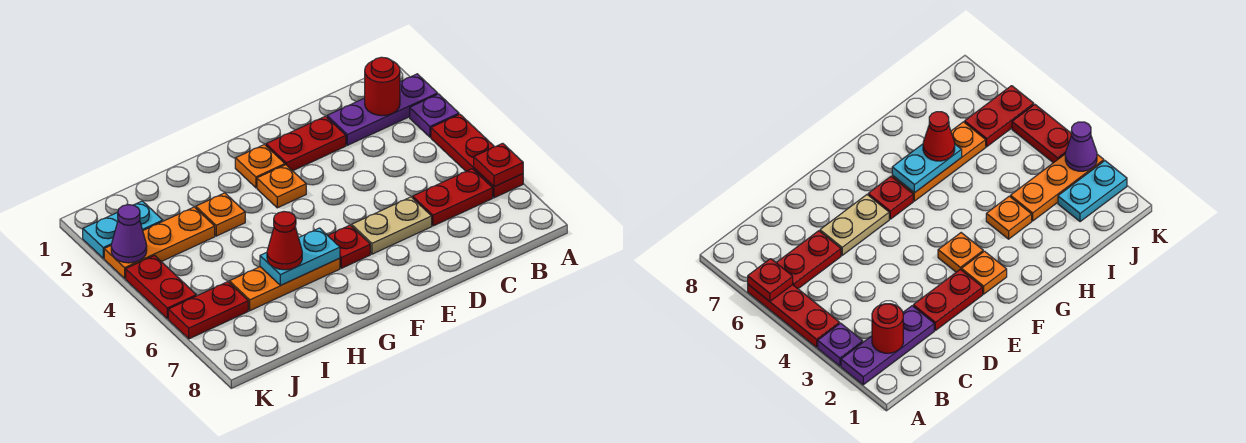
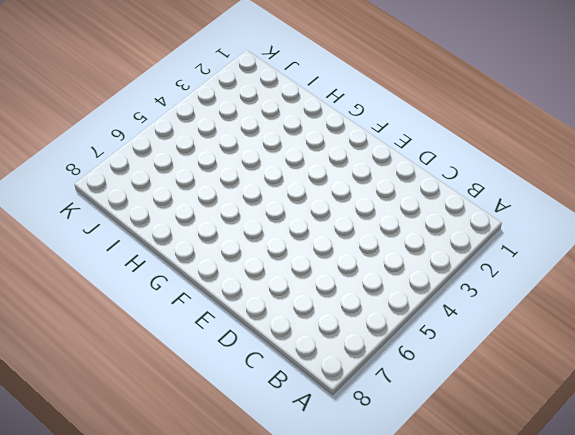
none -> purple 1x3 plate [327,74,438,145]
none -> purple 1x1 plate [410,94,459,137]
none -> red 1x3 plate [431,114,523,198]

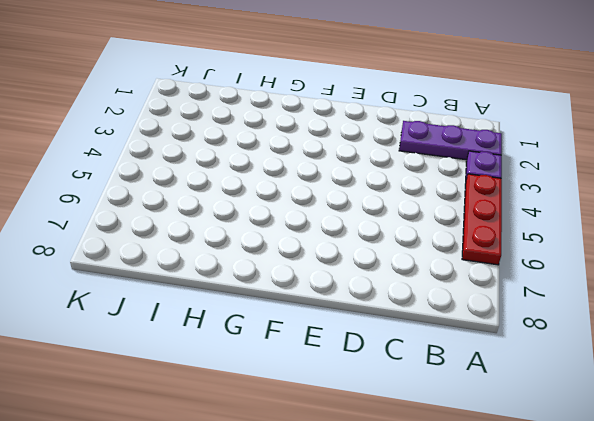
none -> red 1x2 plate [413,169,493,226]
none -> red 1x2 plate [266,116,346,171]
none -> tan 1x2 plate [352,197,432,254]

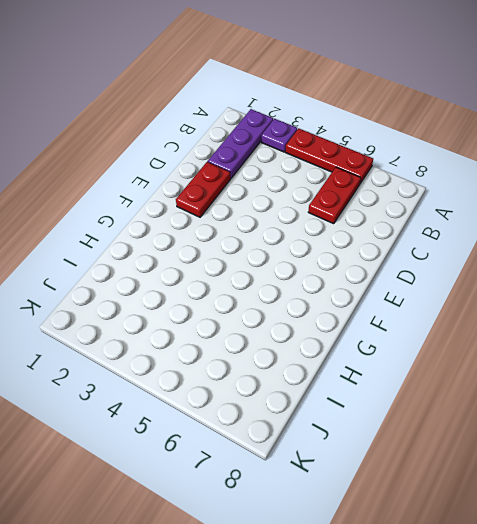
none -> tan 1x2 plate [352,197,432,254]
none -> orange 1x1 plate [235,145,285,188]
none -> orange 1x1 plate [257,165,306,208]

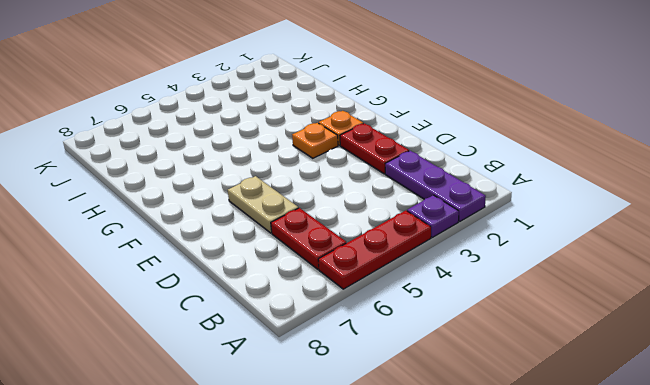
none -> red 1x1 plate [328,225,370,268]
none -> orange 1x3 plate [229,258,340,311]
none -> orange 1x1 plate [196,193,245,236]

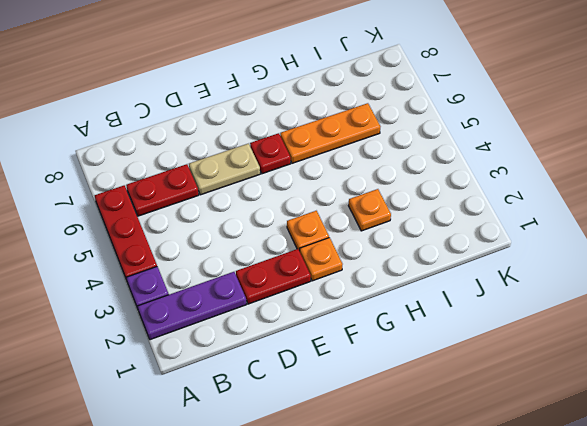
none -> orange 1x3 plate [104,207,215,278]
none -> cyan 1x2 plate [83,201,163,258]
none -> red 1x2 plate [168,282,248,339]

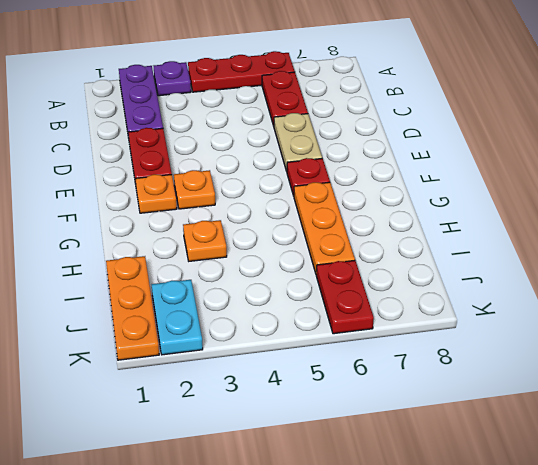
orange 1x3 plate [106,256,159,360] -> orange 1x3 plate moved to [104,207,215,278]
none -> red 1x2 plate [126,255,196,319]
none -> red 1x1 plate [474,143,523,187]
none -> red 1x1 round brick [365,57,400,116]

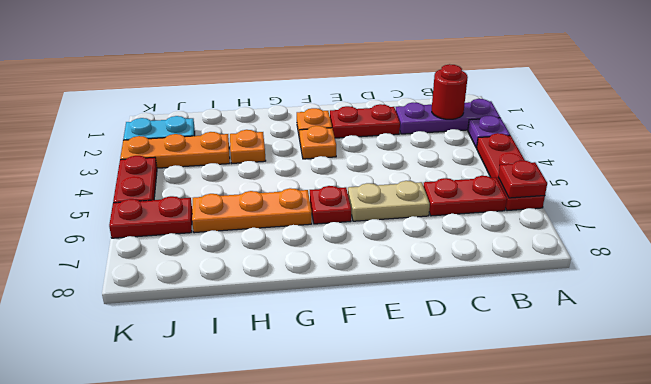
none -> cyan 1x2 plate [260,228,340,285]
none -> purple 1x1 cone [111,205,147,263]
none -> red 1x1 cone [267,212,302,270]

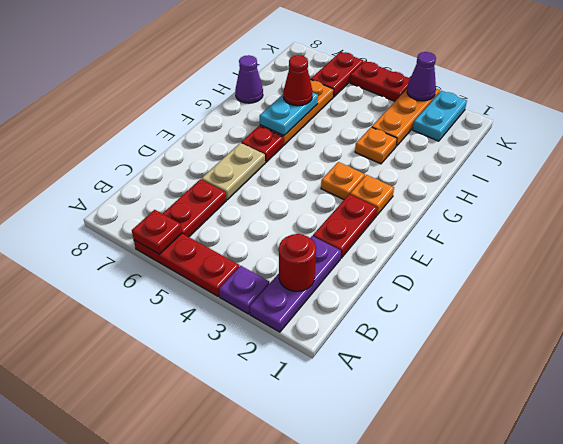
purple 1x1 cone [235,55,263,103] -> none

